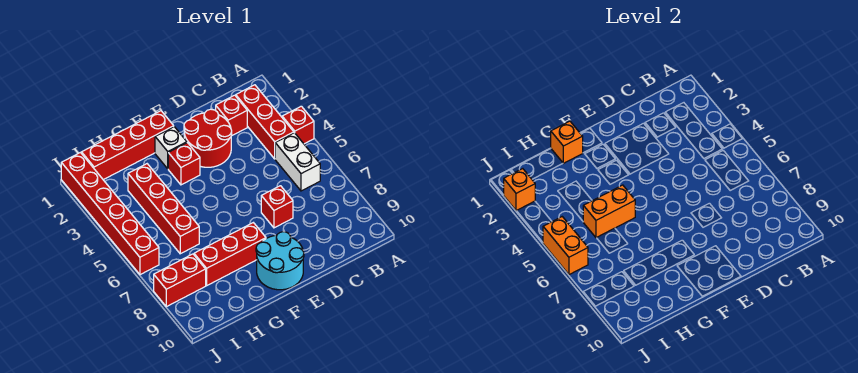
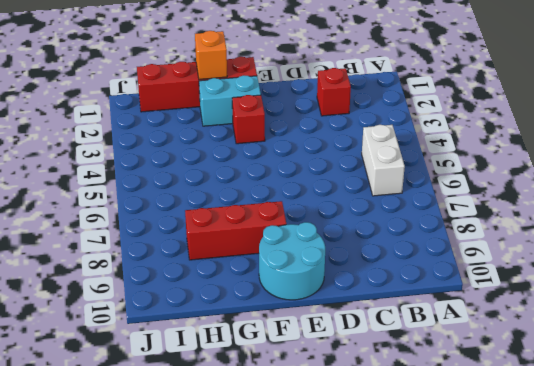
cyan 1x2 brick [199,75,261,126] -> white 1x1 brick [155,127,187,169]
none -> red 1x1 brick [282,106,314,144]
none -> red 1x3 brick [236,85,294,159]
none -> red 2x2 round brick [184,109,232,167]

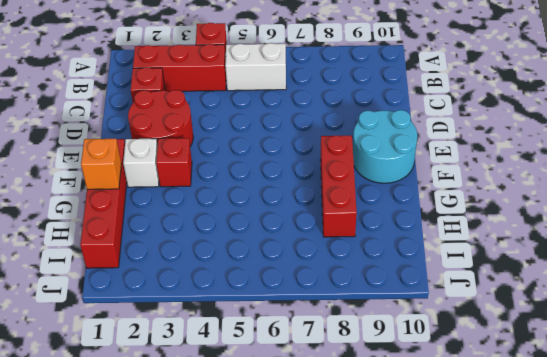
none -> red 1x1 brick [261,186,293,228]
none -> red 1x4 brick [128,164,199,254]
none -> red 1x2 brick [154,254,206,307]

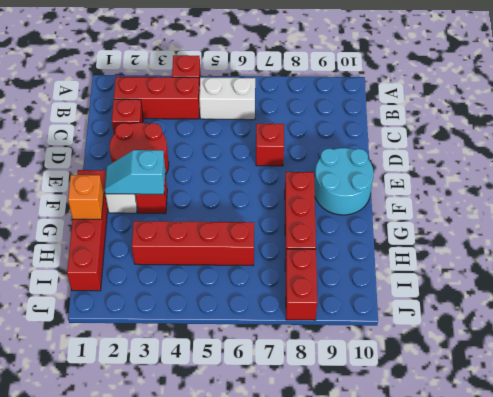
cyan 1x2 slope [105,150,165,194] -> none
none -> red 1x6 brick [61,153,159,275]
none -> orange 1x2 brick [583,185,635,238]
none -> orange 1x1 brick [504,169,535,211]

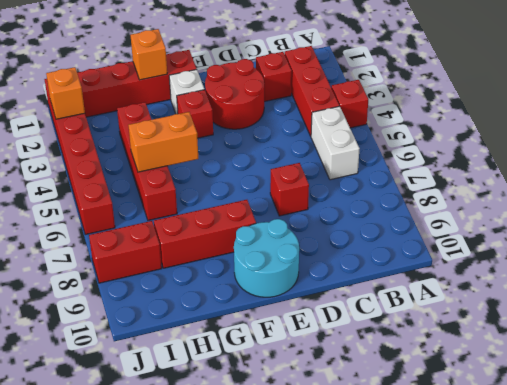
none -> orange 1x2 brick [543,217,588,275]

